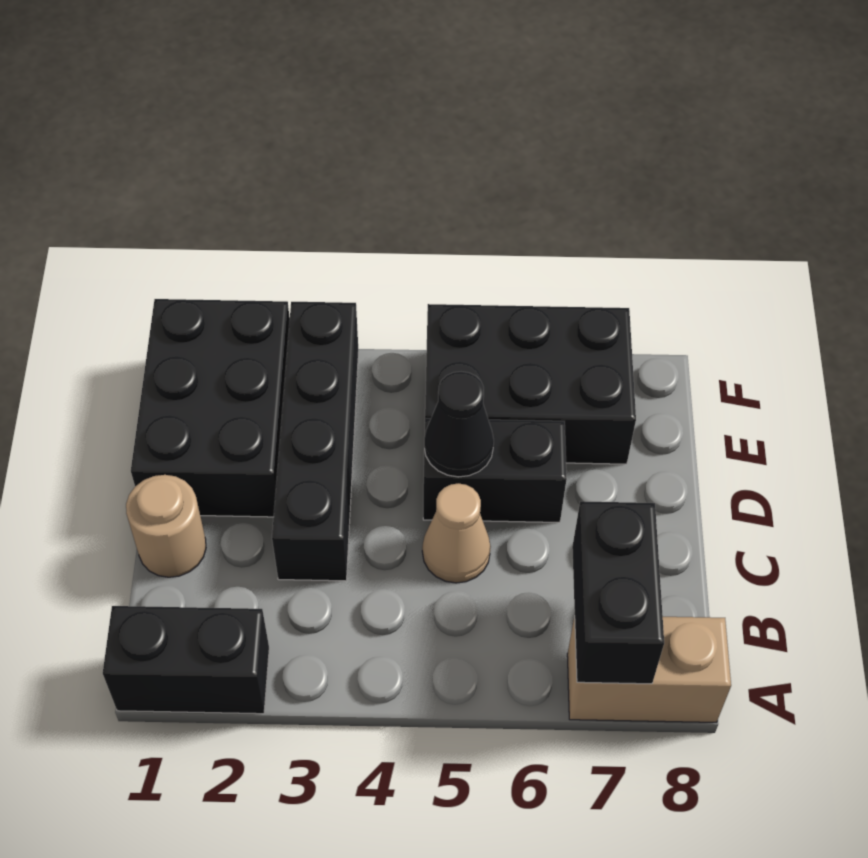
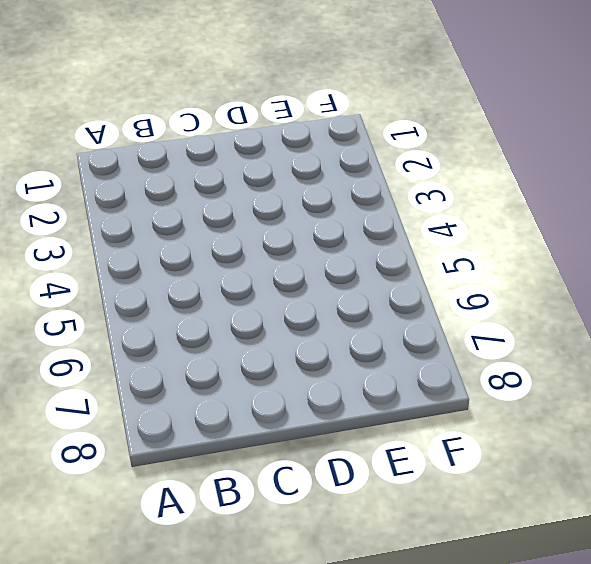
none -> black 1x2 brick [103,606,269,714]
none -> tan 1x2 brick [567,616,731,722]

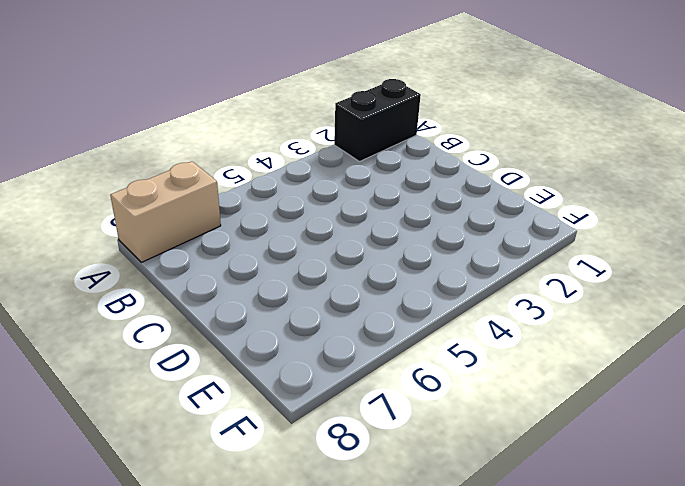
none -> tan 1x1 round brick [126,475,206,577]
none -> black 1x4 brick [272,302,358,581]

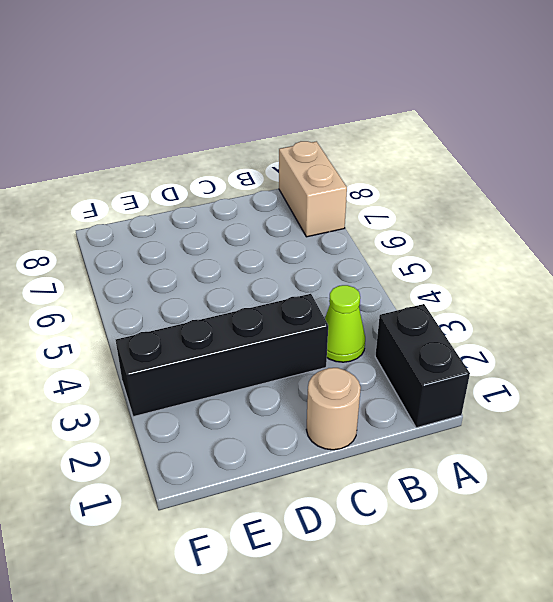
lime 1x1 cone [325,285,365,362] -> none
none -> tan 1x1 cone [422,483,491,583]
none -> black 2x3 brick [131,299,290,517]

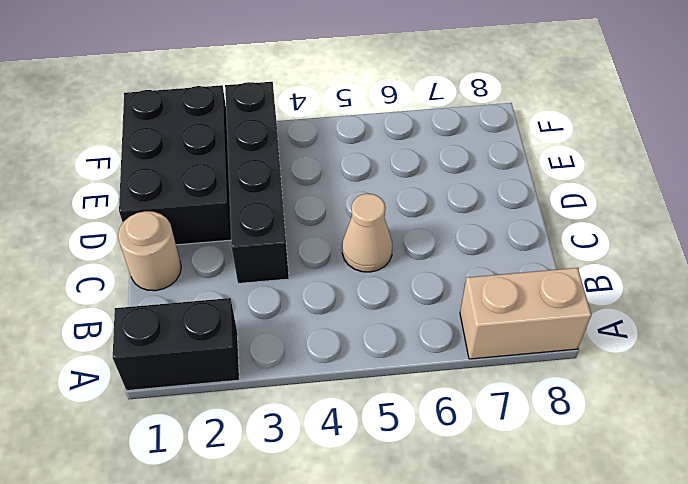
none -> black 1x2 brick [423,418,567,522]
none -> black 2x3 brick [425,304,636,464]

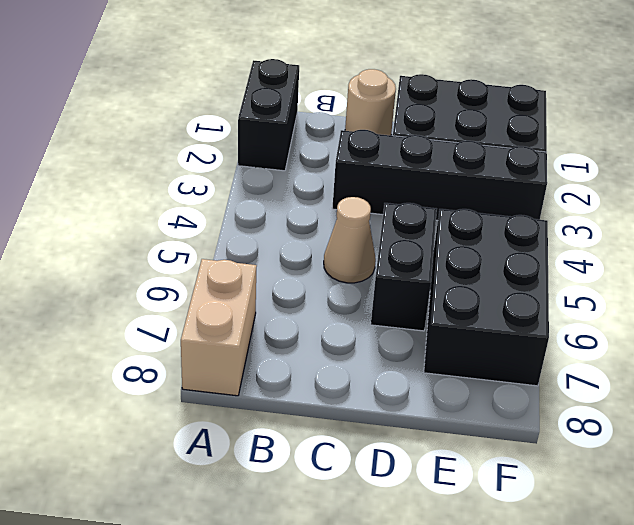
none -> black 1x2 brick [572,501,664,684]
none -> black 1x1 cone [424,372,494,477]

